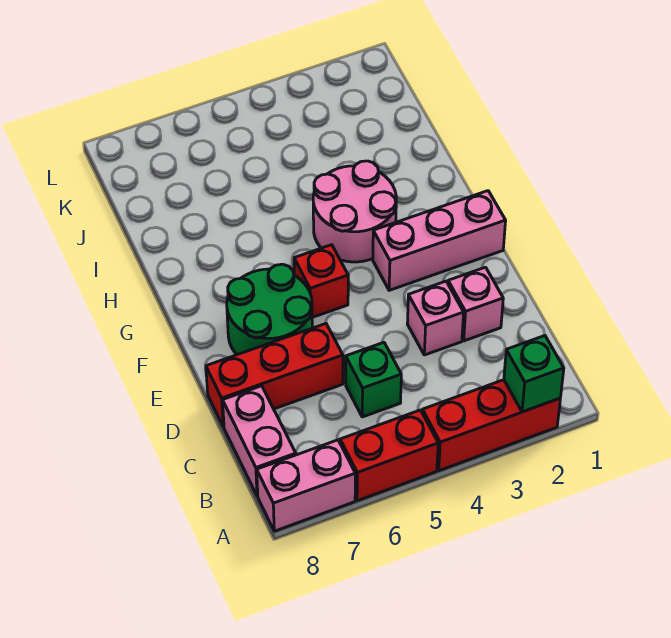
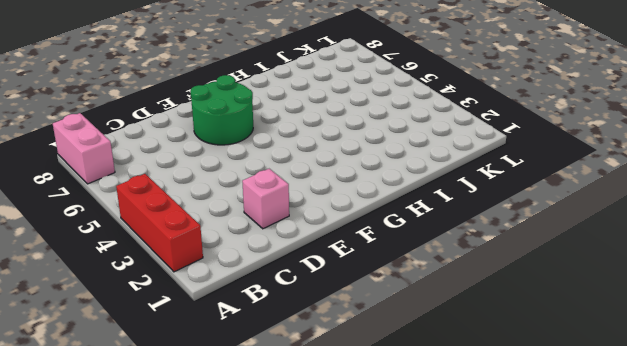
none -> red 1x2 brick [340,410,438,501]
none -> pink 1x2 brick [223,386,296,496]
none -> green 1x1 brick [346,342,401,417]

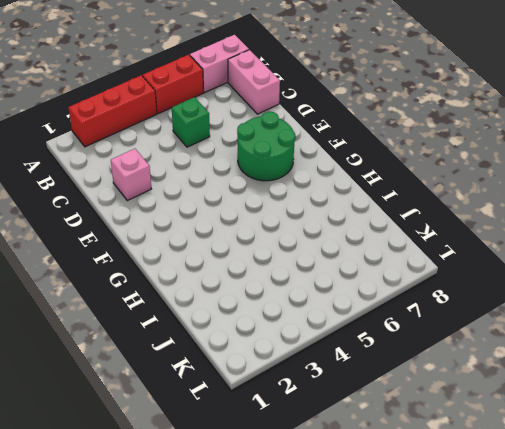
none -> pink 1x1 brick [407,281,464,355]
none -> red 1x3 brick [206,323,343,427]
none -> pink 1x3 brick [373,191,506,290]

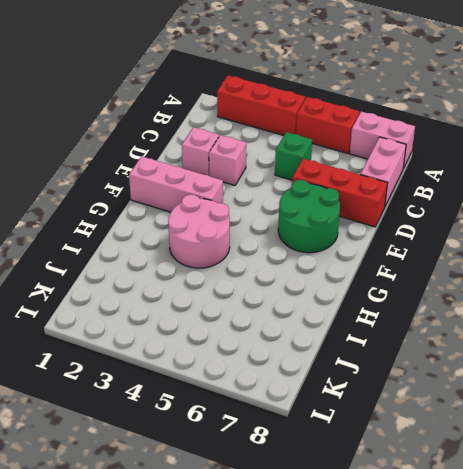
none -> red 1x1 brick [294,245,348,318]
none -> green 1x1 brick [504,336,564,412]

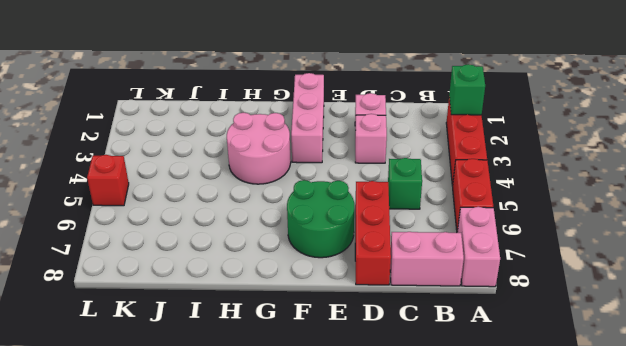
red 1x1 brick [87,155,129,206] -> red 1x1 brick moved to [294,245,348,318]

